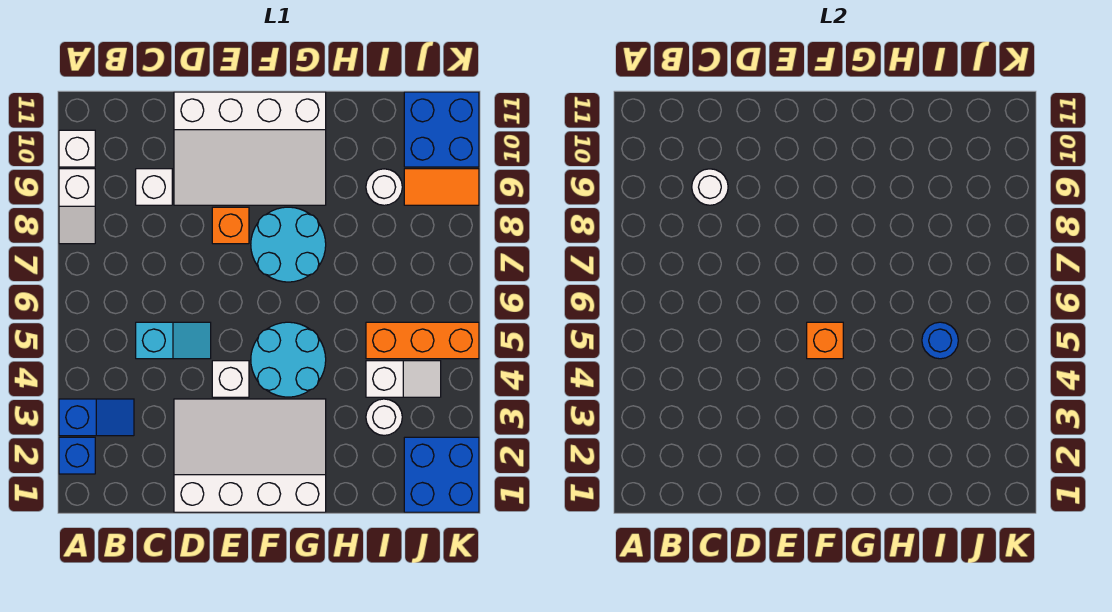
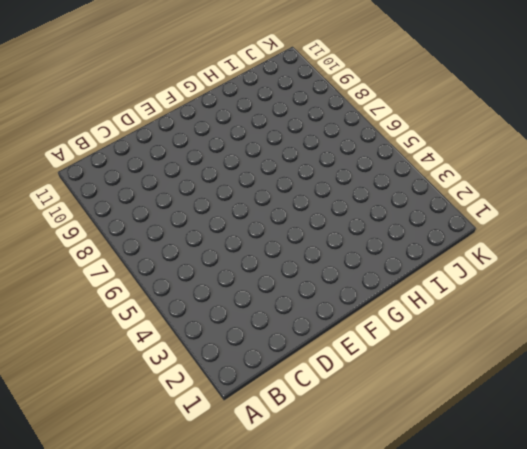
none -> blue 1x1 brick [59,437,95,474]
none -> blue 1x2 slope [59,399,134,436]
none -> white 1x2 slope [59,169,95,244]

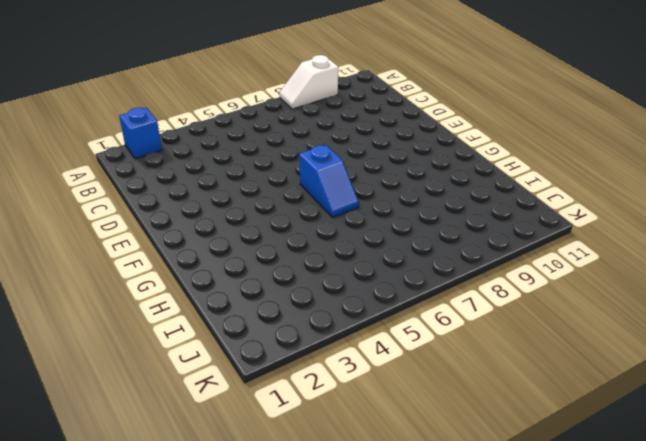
blue 1x2 slope [299,145,359,217] -> blue 1x2 slope moved to [59,399,134,436]
none -> white 1x1 brick [59,130,95,167]
none -> cyan 1x2 slope [136,322,211,359]
none -> white 1x1 brick [136,169,172,205]

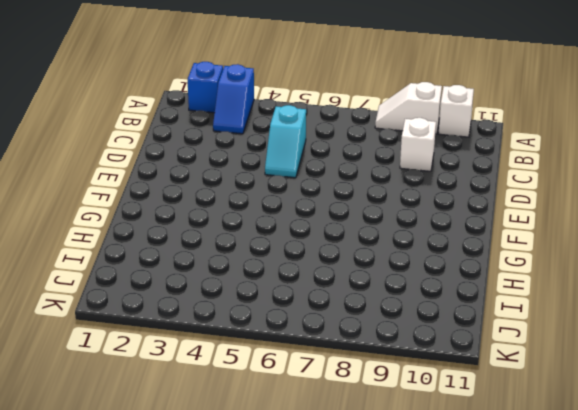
none -> white 3x4 slope [174,399,326,512]
none -> white 3x4 slope [174,92,326,205]
none -> white 1x1 brick [212,361,249,397]

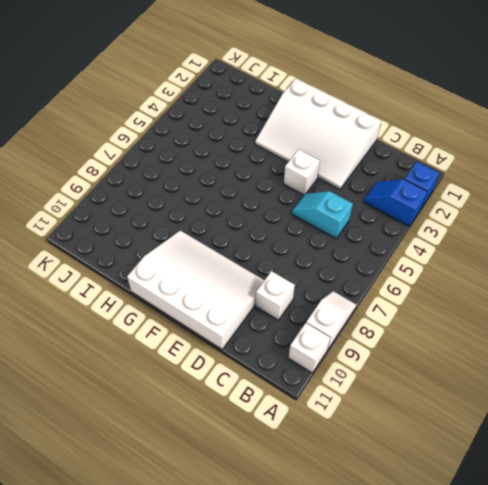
none -> orange 1x1 brick [212,207,249,244]
none -> cyan 2x2 round brick [251,322,326,397]
none -> cyan 2x2 round brick [251,207,326,282]

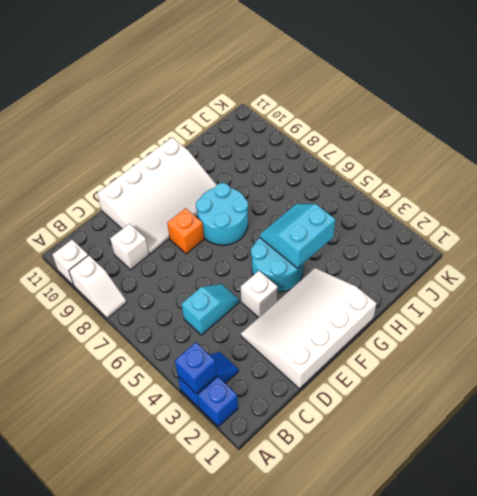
blue 1x1 brick [175,342,217,394] -> none
cyan 2x2 slope [260,204,335,269] -> none
none -> white 1x1 round brick [366,399,402,435]
none -> white 1x2 slope [366,361,441,397]
none -> orange 1x3 brick [366,322,479,359]

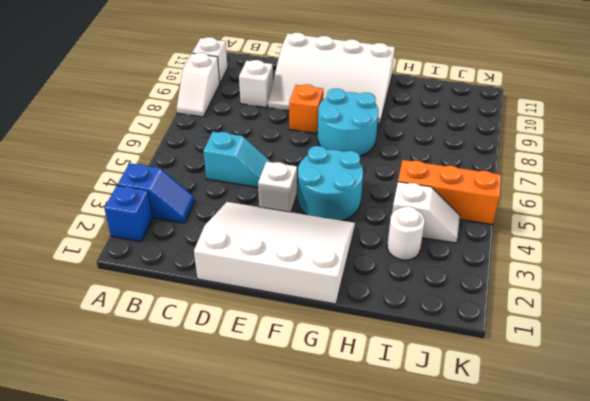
none -> white 1x1 round brick [366,169,402,205]
none -> blue 2x2 brick [404,437,479,512]
none -> orange 1x2 tile [404,169,479,205]

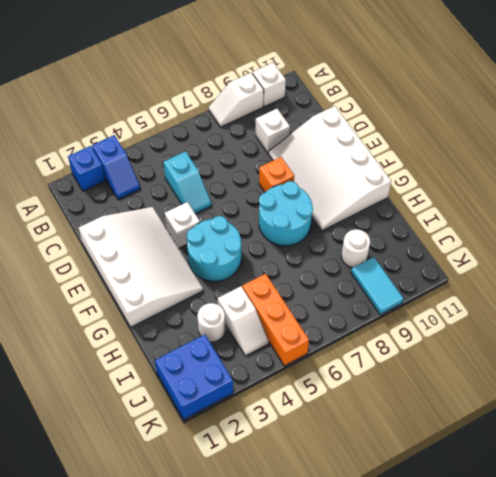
cyan 1x2 tile [351,257,403,315] -> orange 1x2 tile [404,169,479,205]
none -> blue 2x2 brick [404,92,479,167]
none -> white 1x1 round brick [692,169,728,205]
none -> orange 1x1 brick [807,322,843,359]

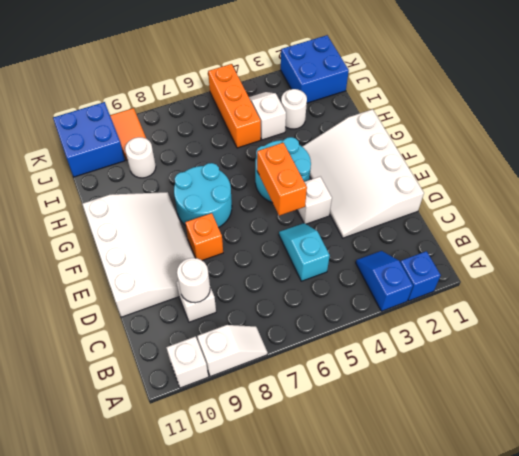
orange 1x2 brick [257,143,307,216] -> orange 1x1 brick [807,322,843,359]
none -> blue 1x1 round brick [922,322,958,359]

